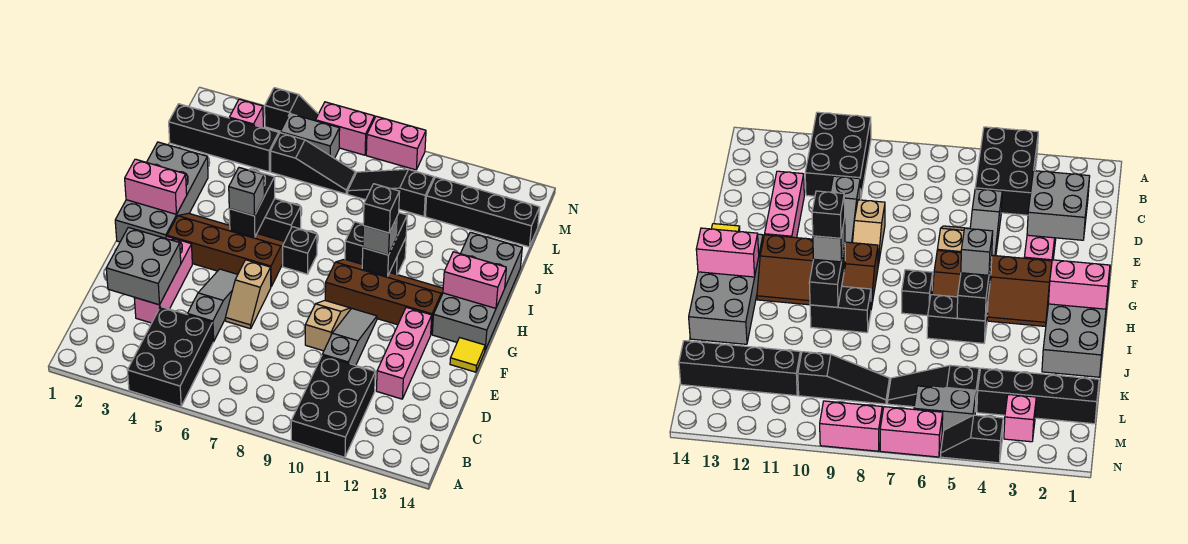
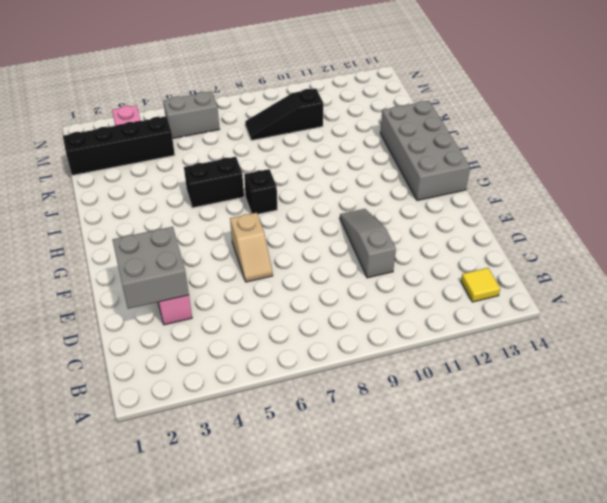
yellow 1x1 tile [461,268,500,302] -> yellow 1x1 tile moved to [450,338,485,372]
none -> black 2x3 brick [127,307,213,407]
none -> black 2x3 brick [291,355,375,457]
none -> grey 1x3 slope [188,269,238,342]
none -> pink 1x3 brick [376,307,432,399]

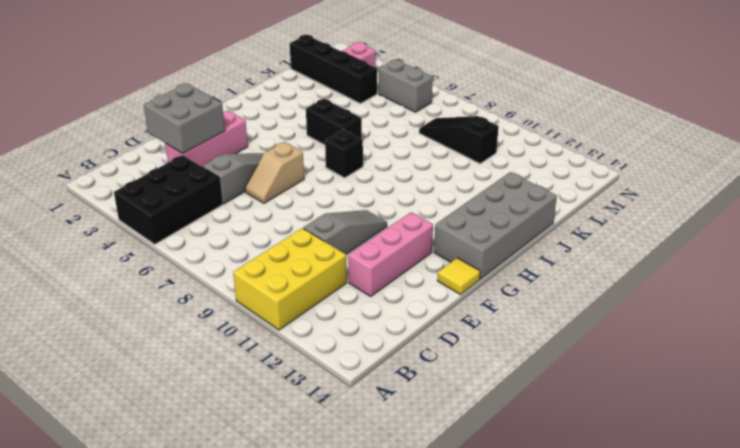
yellow 2x3 brick [233,228,347,330] -> black 2x3 brick [291,355,375,457]
none -> tan 1x2 slope [305,301,350,351]
none -> grey 2x4 brick [115,142,208,242]
none -> brown 2x4 slope [167,213,284,286]
none -> brown 2x4 slope [325,259,443,334]

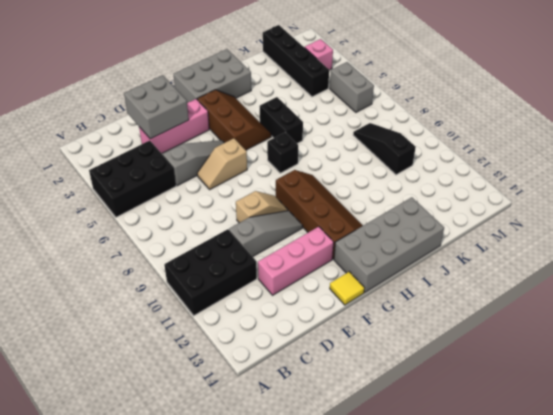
grey 2x3 brick [174,49,251,103] -> grey 2x4 brick [115,142,208,242]
brown 2x3 slope [197,90,271,150] -> brown 2x4 slope [167,213,284,286]
none -> black 1x2 brick [345,222,406,275]
none -> black 1x3 slope [270,133,355,194]
none -> black 1x4 brick [425,177,540,247]
none -> black 1x2 slope [265,88,318,131]

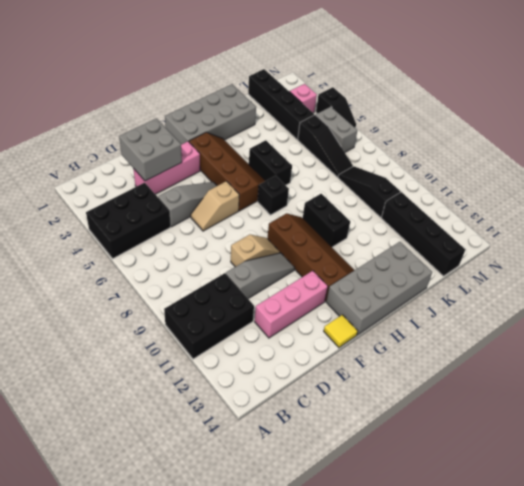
none -> pink 1x2 brick [316,102,375,155]
none -> pink 1x2 brick [366,116,426,170]
none -> pink 1x2 brick [125,159,187,215]
none -> black 1x2 brick [229,170,275,237]

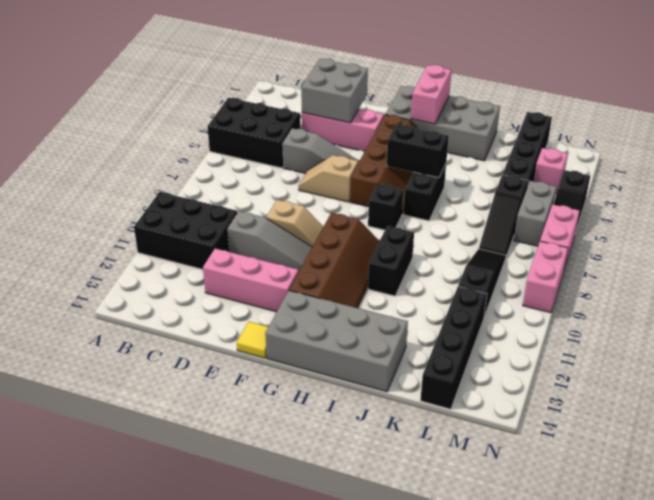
none -> black 1x2 brick [362,213,407,277]
none -> pink 1x2 brick [443,252,506,308]
none -> grey 1x1 brick [229,168,264,216]
none -> grey 1x1 brick [363,214,399,255]

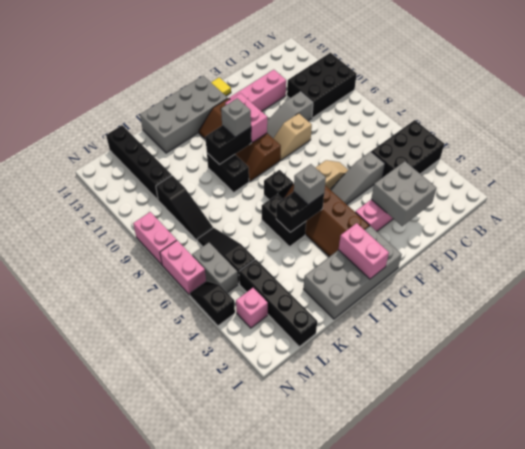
pink 1x2 brick [225,93,267,143] -> pink 1x2 brick moved to [443,252,506,308]
none -> black 1x1 brick [363,184,400,233]

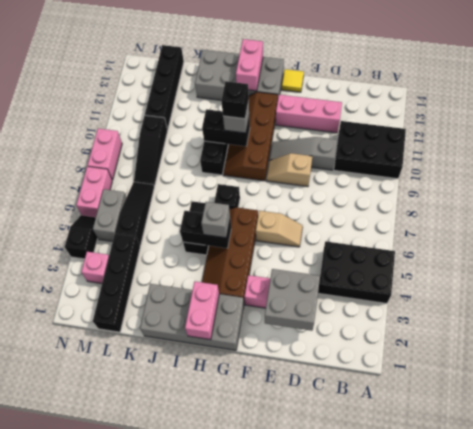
none -> grey 1x3 slope [188,269,238,342]

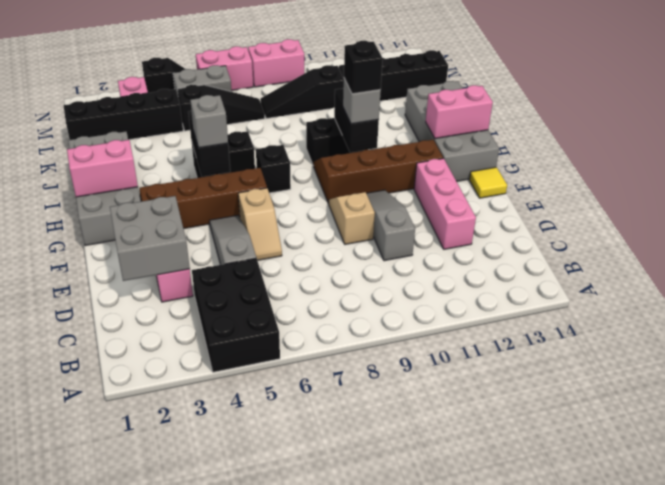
none -> black 2x3 brick [291,355,375,457]

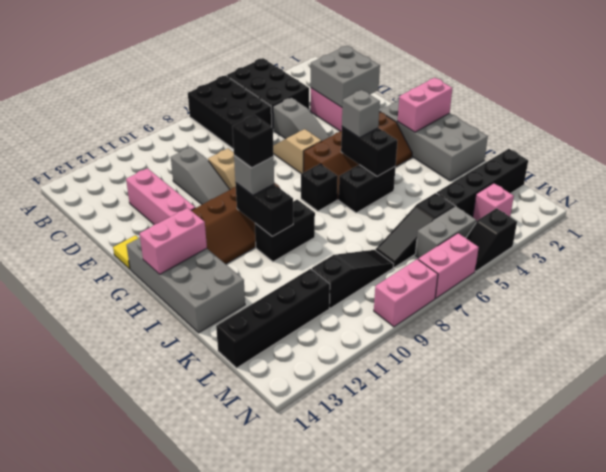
black 2x3 brick [188,75,272,149] -> black 2x3 brick moved to [291,355,375,457]

